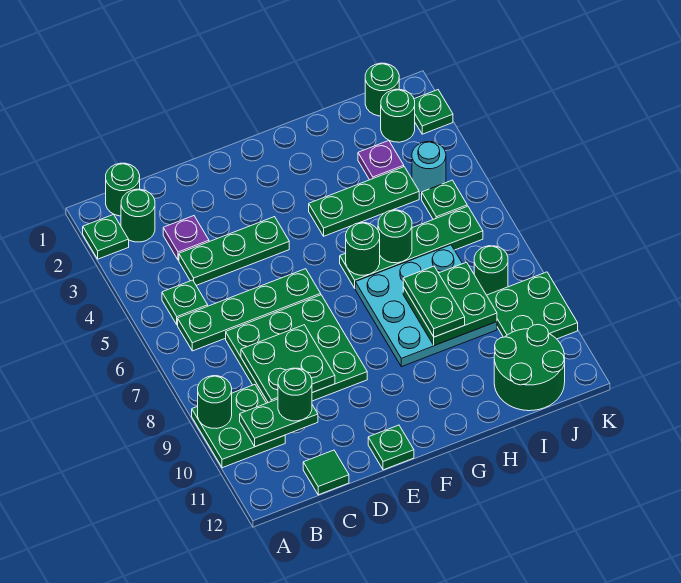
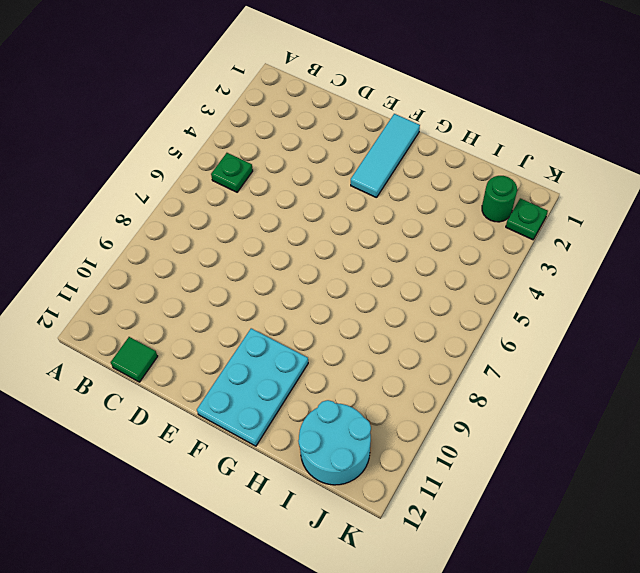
cyan 1x3 tile [351,114,420,198] -> none
cyan 2x3 plate [197,328,308,446] -> none
cyan 2x2 round brick [298,400,371,485] -> green 2x2 round brick [494,324,565,411]
none -> green 1x1 plate [83,214,129,259]
none -> green 2x2 plate [192,385,285,468]
none -> green 1x1 round brick [106,163,140,216]
none -> green 1x1 round brick [121,189,155,242]

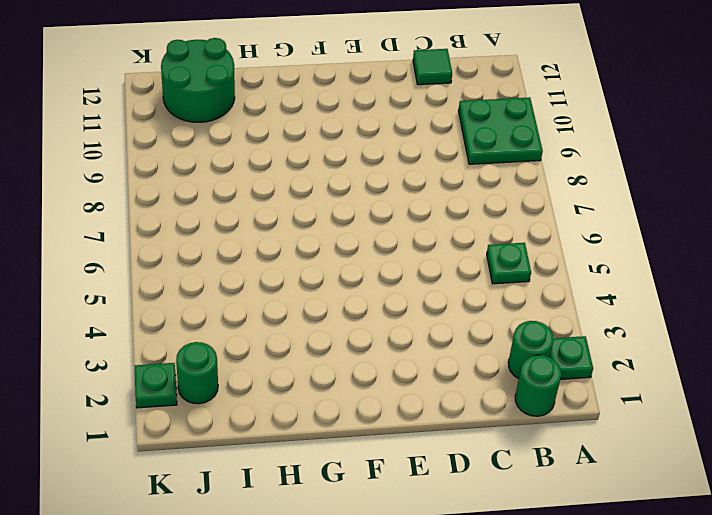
none -> green 1x4 plate [178,269,321,351]
none -> purple 1x1 plate [163,216,209,260]
none -> green 1x3 plate [179,217,289,285]
none -> green 3x3 plate [226,295,367,403]

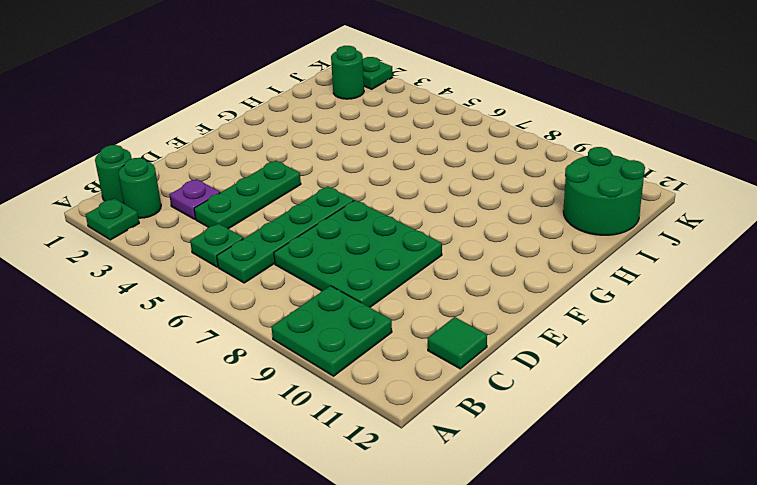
none -> green 1x1 plate [368,425,414,470]
none -> green 1x3 plate [309,167,419,236]
none -> green 1x4 plate [340,206,483,288]
none -> cyan 3x3 plate [355,245,497,367]

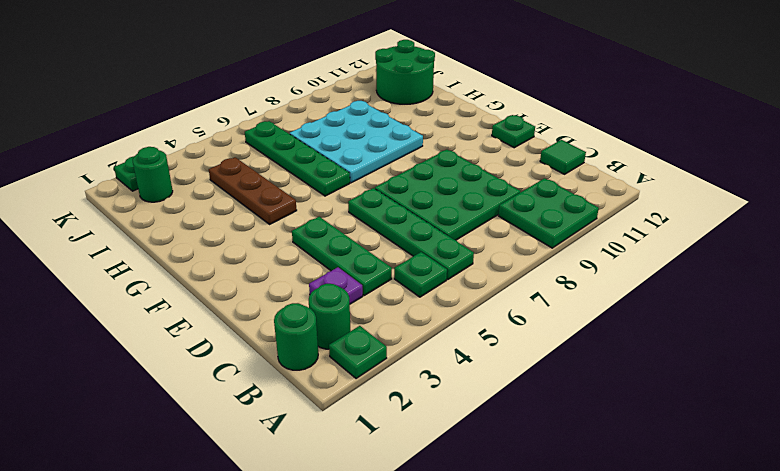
brown 1x3 plate [209,157,297,224] -> green 1x3 plate [309,167,419,236]
none -> purple 1x1 plate [358,141,404,180]
none -> green 1x1 round brick [365,63,399,116]
none -> cyan 1x1 round brick [412,142,446,193]
none -> green 1x1 plate [422,180,467,219]

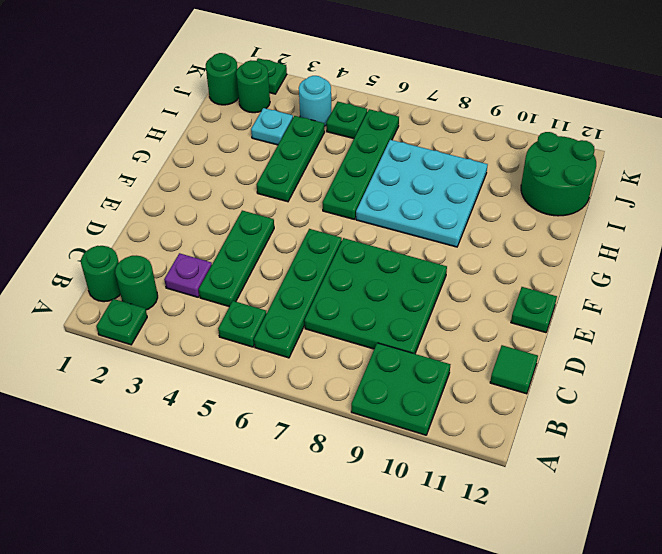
cyan 1x1 plate [251,108,293,145] -> purple 1x1 plate [358,141,404,180]
none -> green 1x1 round brick [474,246,508,295]
none -> green 2x2 plate [487,272,578,339]
none -> green 1x1 round brick [198,376,232,428]
none -> green 1x2 plate [240,399,318,447]

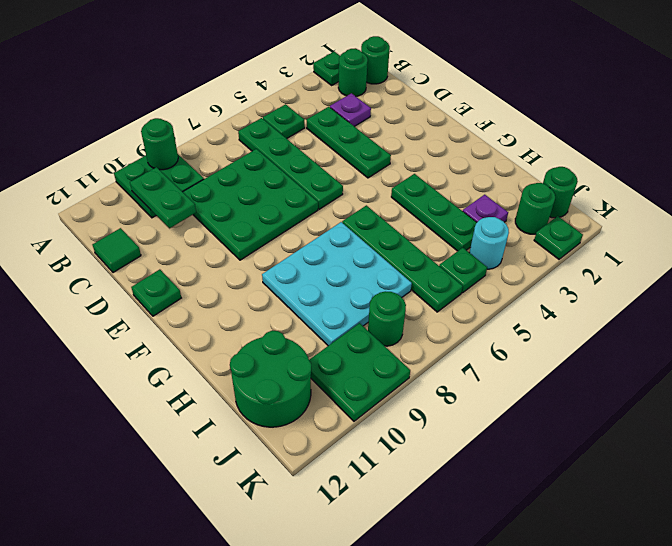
none -> green 2x2 plate [241,325,335,403]
none -> green 1x1 round brick [346,223,380,275]
none -> green 1x1 round brick [378,210,412,263]
none -> green 2x2 plate [403,262,497,346]

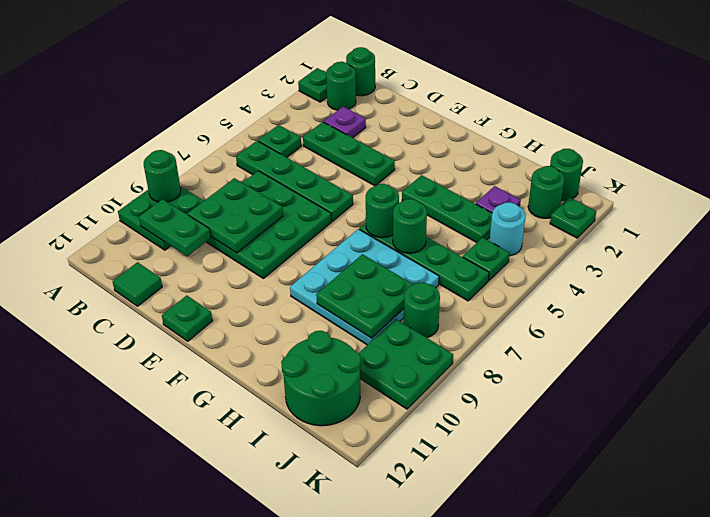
none -> green 1x1 round brick [278,368,312,421]
none -> green 1x2 plate [403,266,465,337]

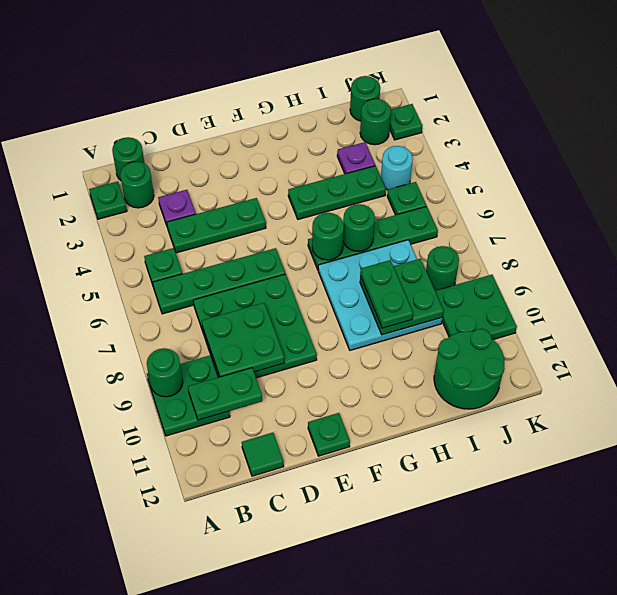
none -> green 1x1 round brick [278,368,312,421]

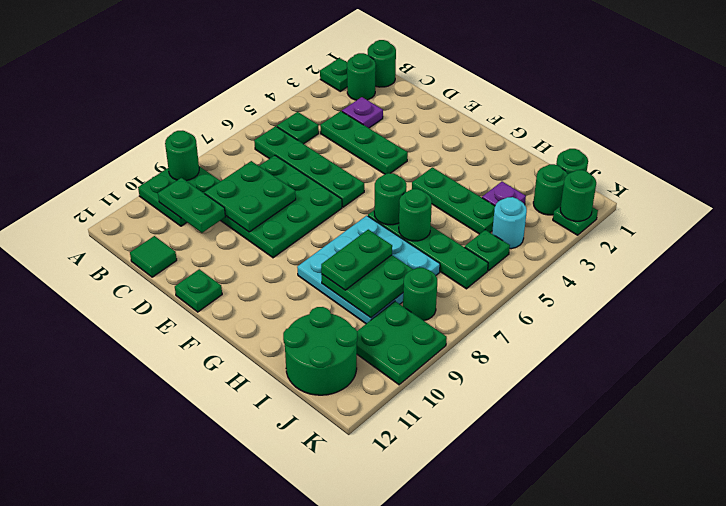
green 1x1 round brick [560,170,596,221] -> green 1x1 round brick moved to [278,368,312,421]

